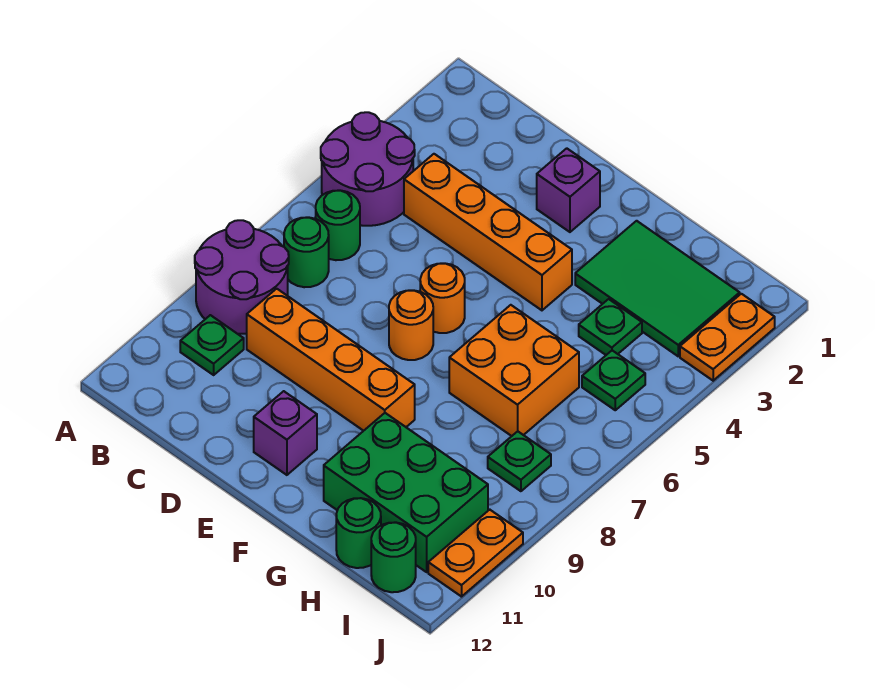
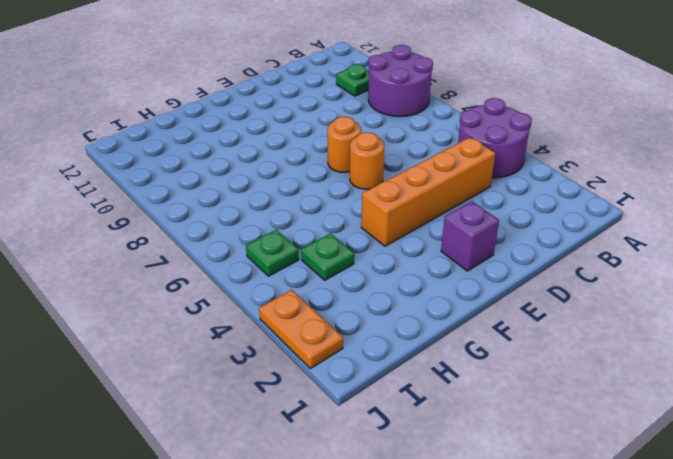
none -> green 1x1 round brick [316,190,360,260]
none -> green 1x1 round brick [284,217,329,287]
none -> orange 1x4 brick [247,289,415,431]

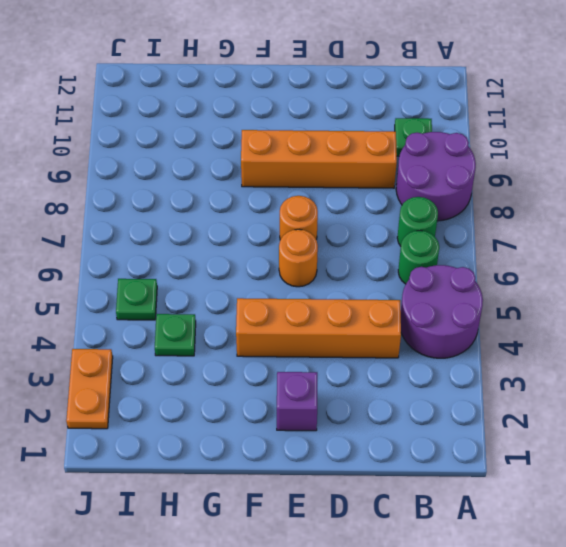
none -> purple 1x1 brick [254,391,317,475]
none -> green 2x3 tile [575,221,740,356]
none -> orange 2x2 brick [449,305,579,436]

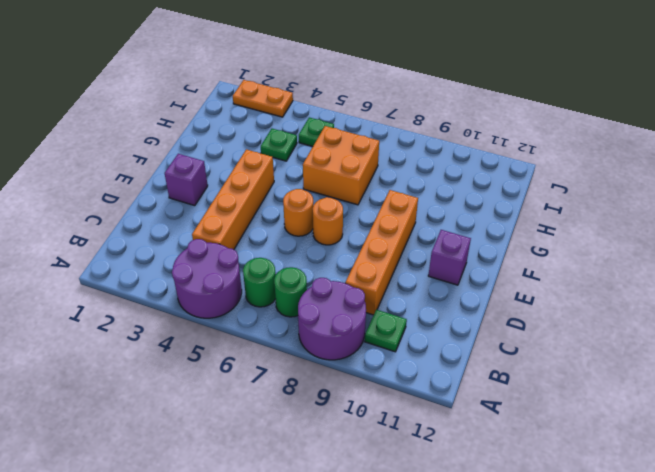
none -> green 2x3 tile [575,221,740,356]
none -> green 2x3 brick [324,413,488,572]
none -> green 1x1 round brick [336,498,381,568]

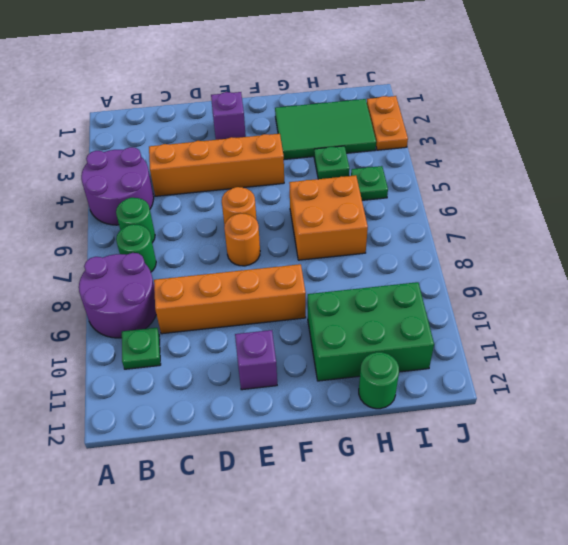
none -> green 1x1 plate [488,431,551,491]
none -> green 1x1 round brick [371,522,416,592]
none -> orange 1x2 plate [428,510,523,597]

